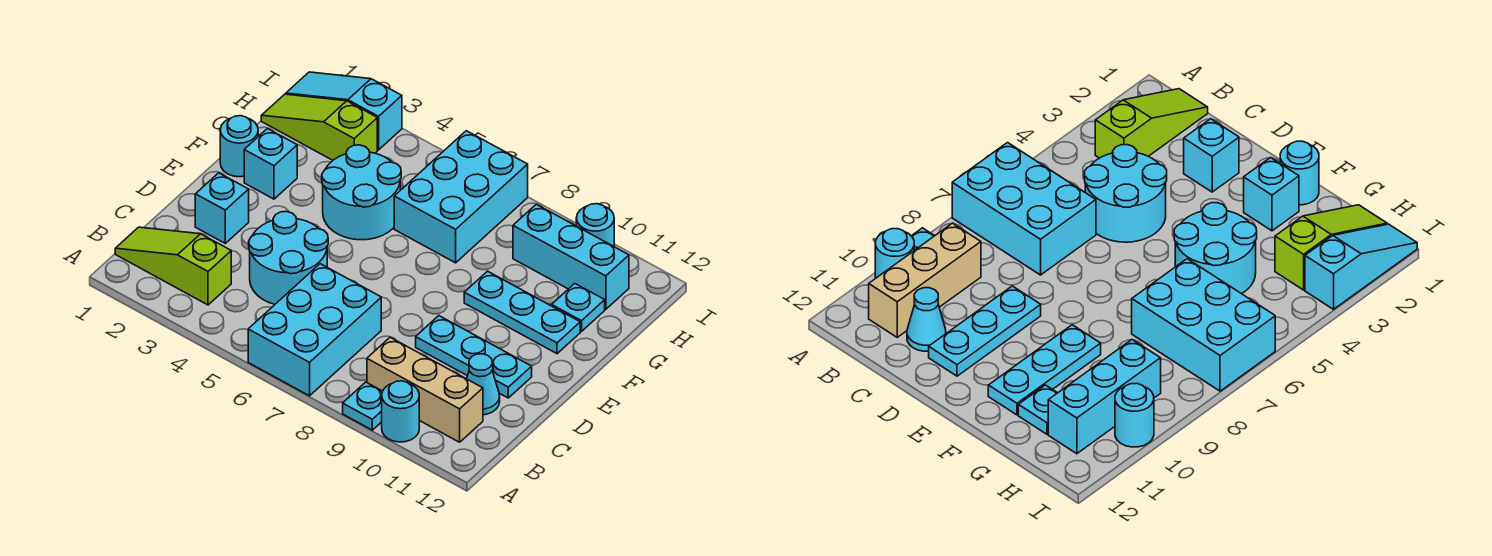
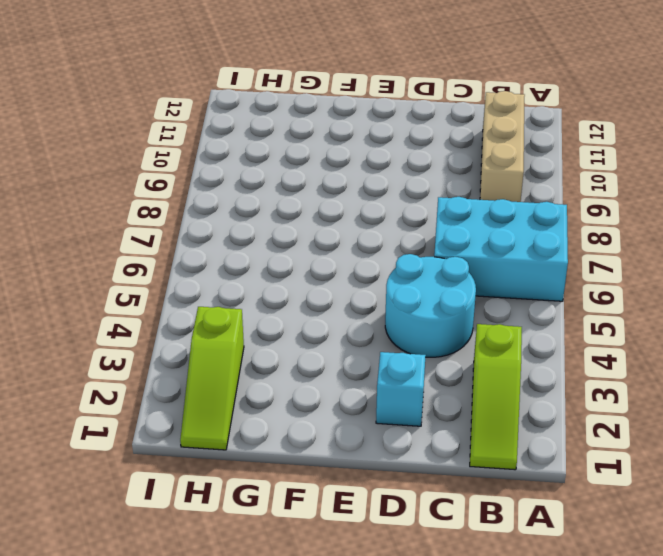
none -> cyan 1x1 plate [343,382,383,430]
none -> cyan 1x1 round brick [382,381,419,442]
none -> cyan 1x1 cone [467,354,500,415]

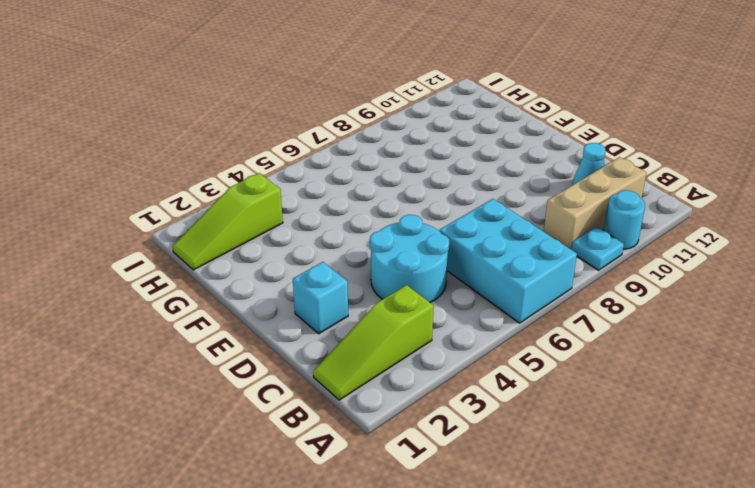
none -> cyan 1x3 plate [416,316,532,398]
none -> cyan 1x1 round brick [220,116,258,177]
none -> cyan 1x1 brick [244,129,297,199]

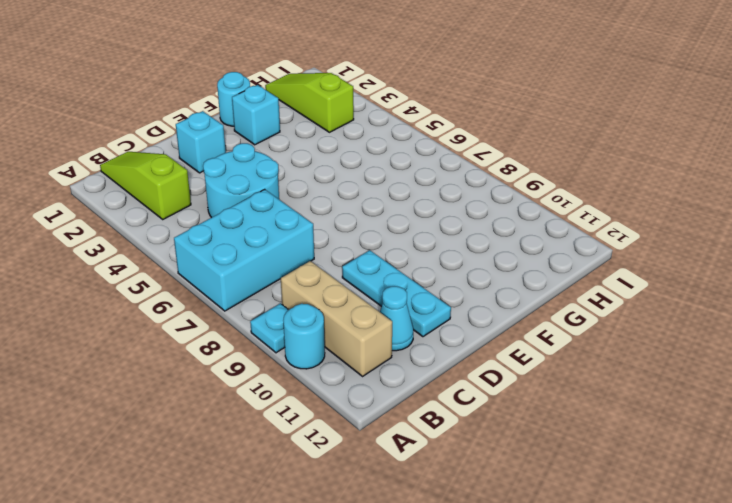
none -> cyan 2x2 round brick [322,145,401,240]
none -> cyan 1x3 plate [464,271,580,354]
none -> cyan 2x3 brick [394,131,528,263]

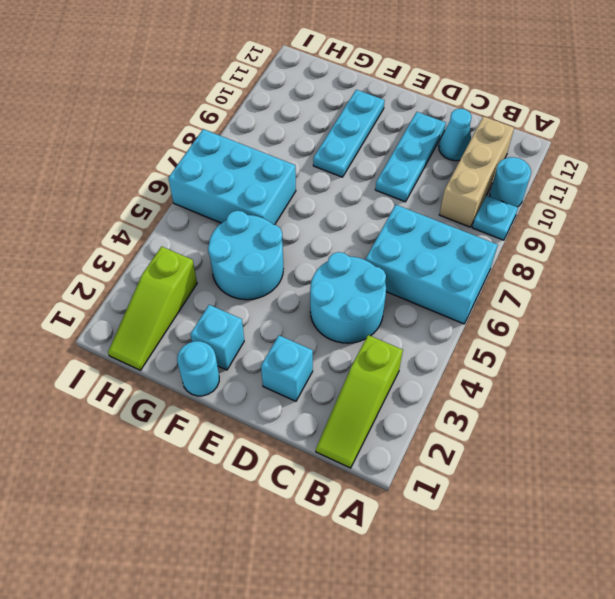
none -> cyan 1x1 plate [552,284,605,332]
none -> cyan 1x3 brick [513,204,629,309]
none -> cyan 1x3 slope [286,72,402,150]

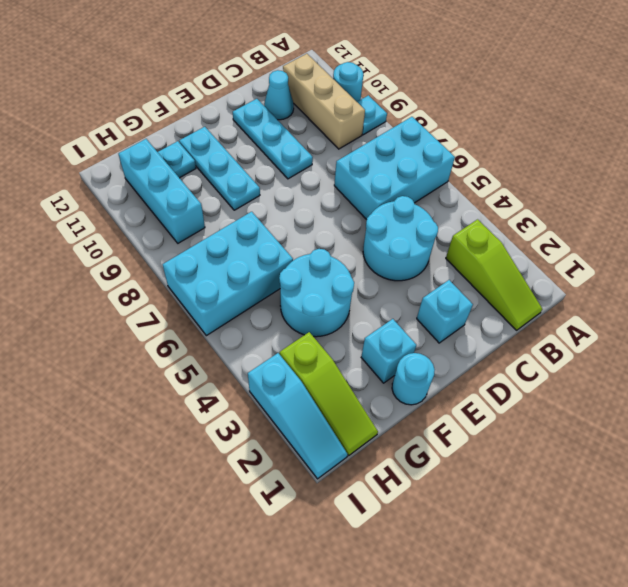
none -> cyan 1x1 round brick [576,204,614,246]

